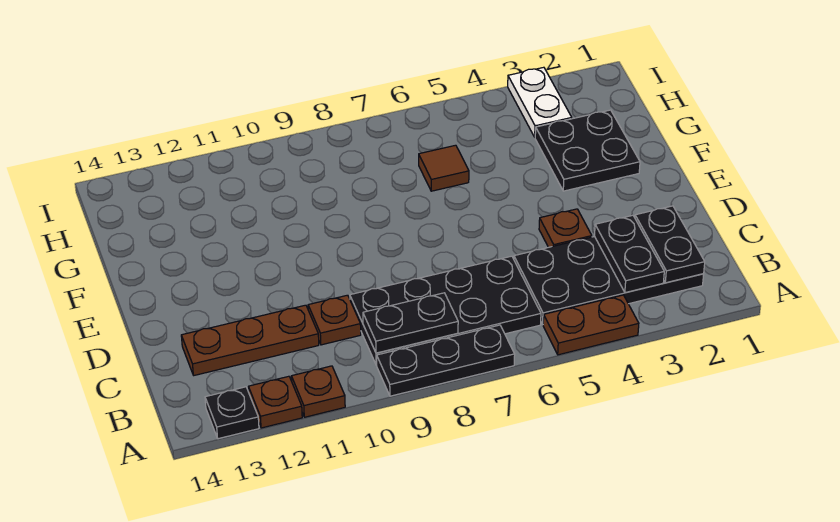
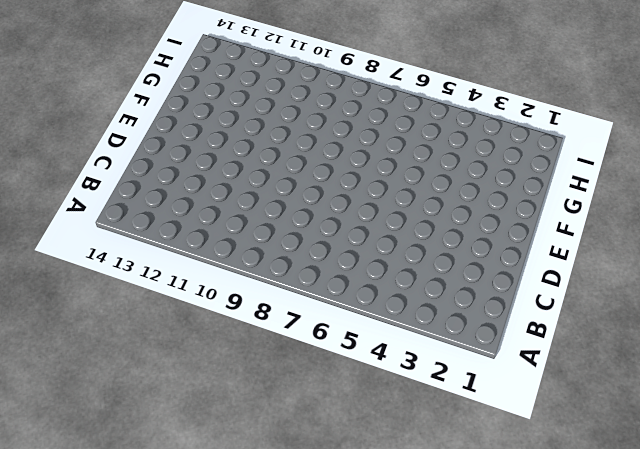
none -> brown 1x2 plate [543,295,639,355]
none -> black 1x3 plate [377,325,515,396]
none -> brown 1x1 plate [291,366,345,417]

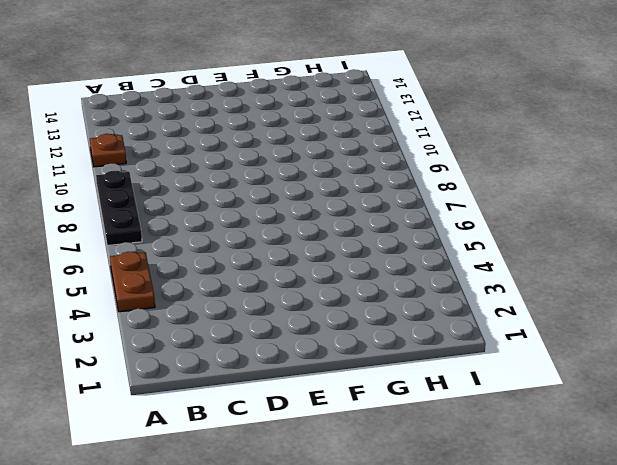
none -> brown 1x1 plate [248,376,302,428]
none -> black 1x1 plate [205,387,259,439]
none -> black 2x4 plate [514,237,704,324]

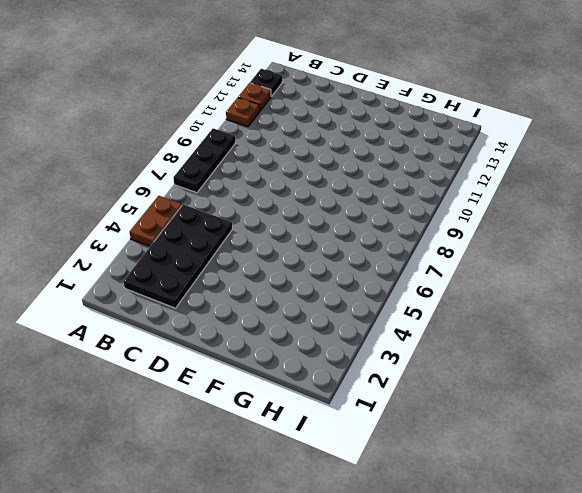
none -> black 2x4 plate [350,256,541,365]
none -> brown 1x1 plate [308,295,361,345]
none -> brown 1x3 plate [181,305,319,375]

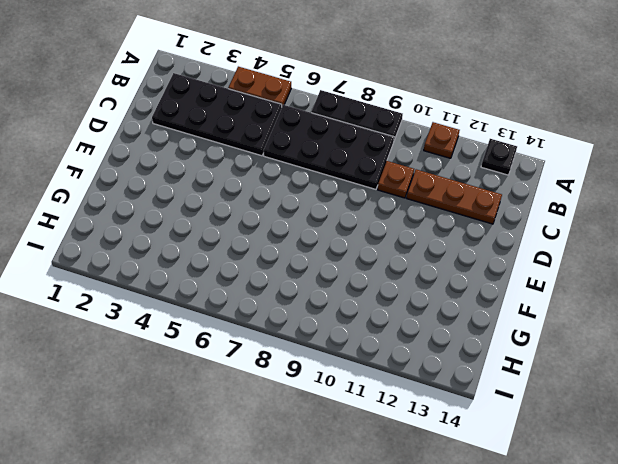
none -> brown 1x1 plate [248,376,302,428]
none -> brown 1x1 plate [539,209,592,247]
none -> black 2x2 plate [535,110,640,191]

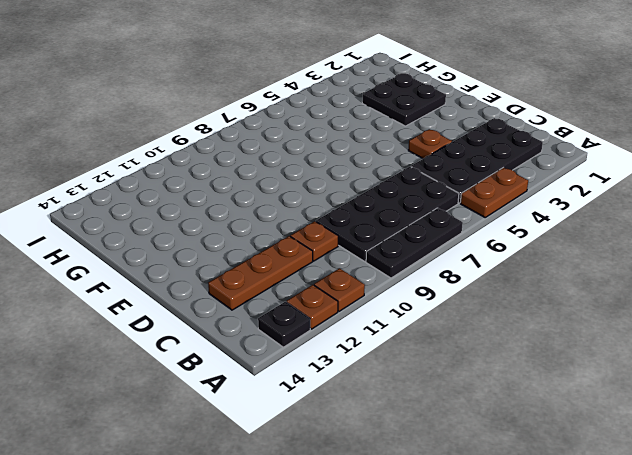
none -> brown 1x1 tile [419,145,469,191]
none -> white 1x2 plate [508,67,572,137]
none -> black 1x2 plate [635,206,705,283]

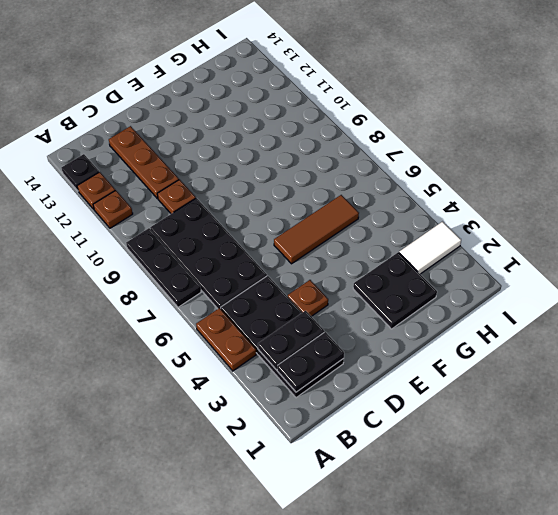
brown 1x3 tile [274,195,359,264] -> brown 1x1 tile [419,145,469,191]
white 1x2 tile [399,222,461,274] -> white 1x2 plate [508,67,572,137]
none -> black 1x2 plate [363,293,458,353]

